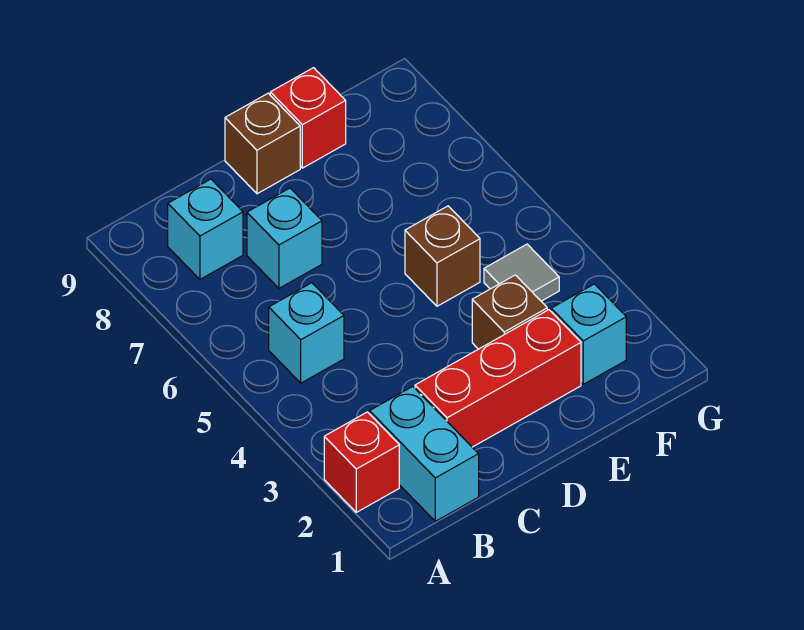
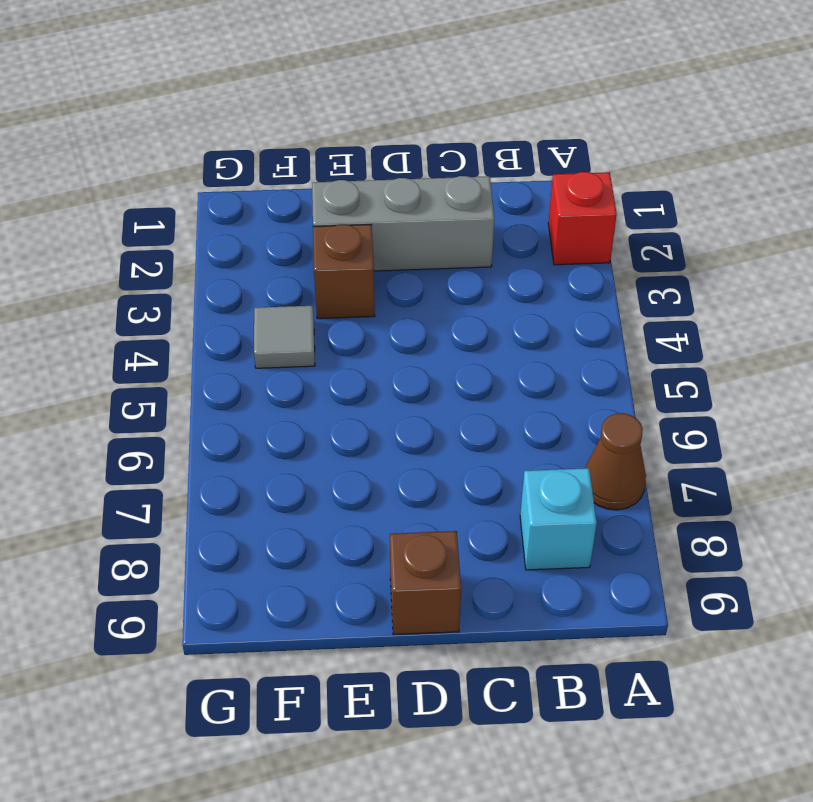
brown 1x1 cone [585,413,646,510] -> none
grey 1x3 brick [312,176,494,271] -> red 1x3 brick [415,310,581,447]
none -> cyan 1x2 brick [370,386,479,521]
none -> cyan 1x1 brick [269,283,344,383]
none -> cyan 1x1 brick [247,188,322,288]

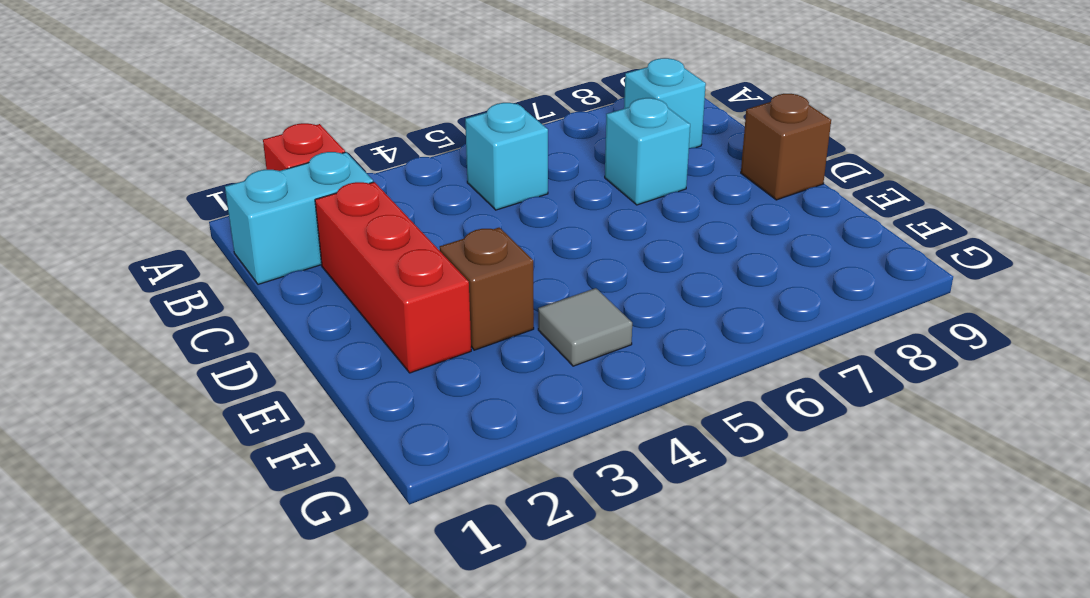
none -> brown 1x1 brick [405,206,480,306]
none -> red 1x1 brick [270,68,346,168]
none -> cyan 1x1 brick [551,284,626,384]

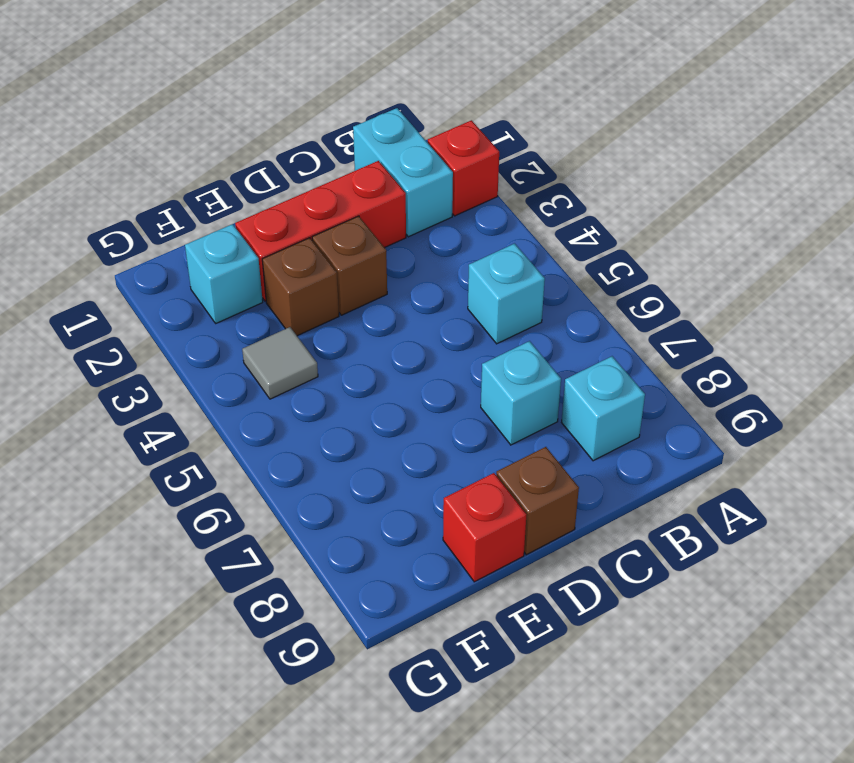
brown 1x1 brick [312,216,387,315] -> brown 1x1 brick moved to [405,206,480,306]

